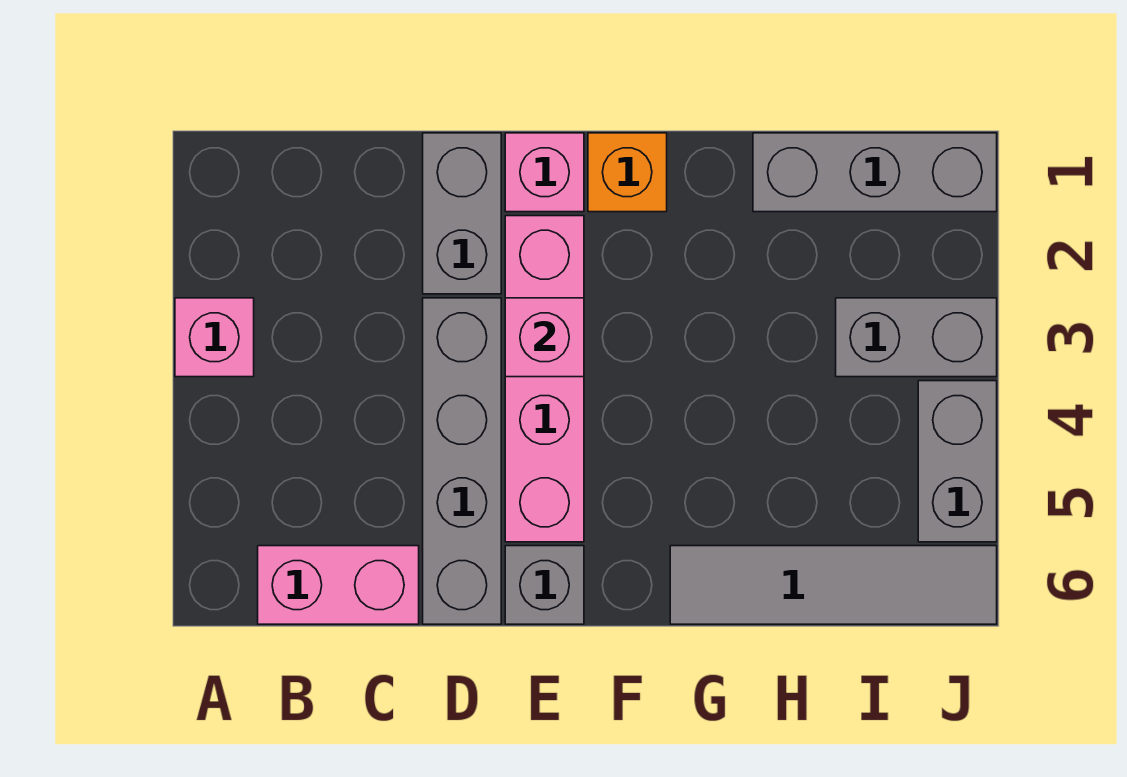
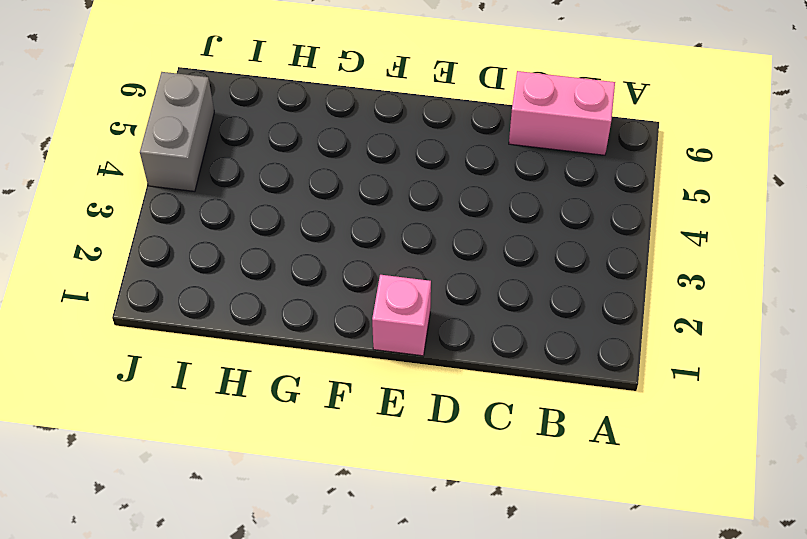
none -> pink 1x1 brick [175,298,254,377]
none -> grey 1x2 brick [423,133,501,294]
none -> grey 1x4 brick [423,298,501,624]

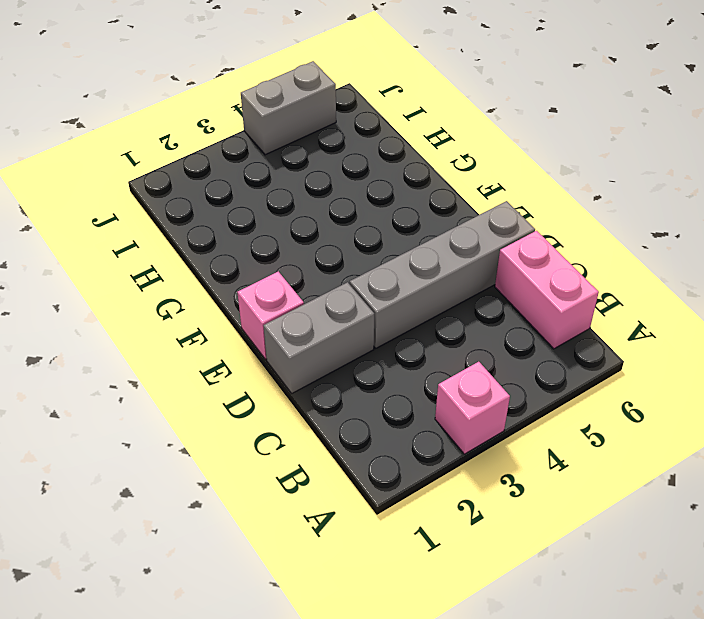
none -> pink 1x4 brick [505,216,584,542]
none -> grey 1x1 brick [505,546,584,624]
none -> orange 1x1 brick [588,133,667,212]

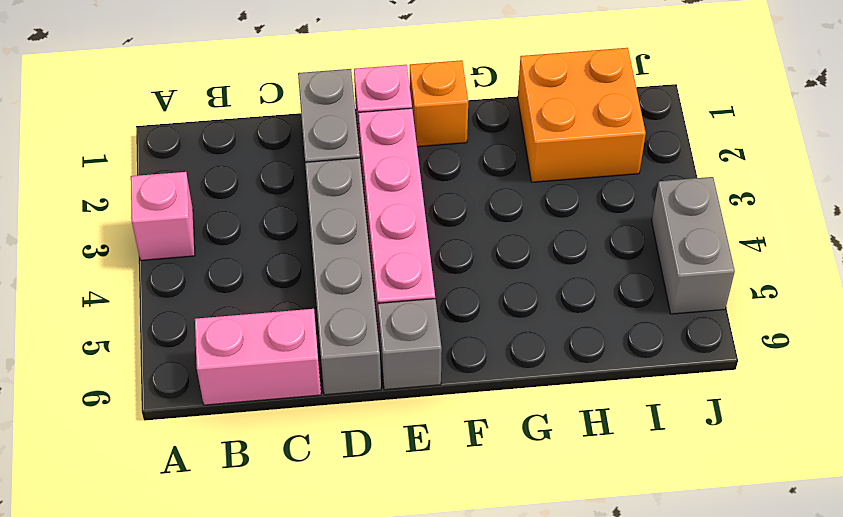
orange 2x2 brick [518,48,646,182] -> grey 1x3 brick [753,133,997,212]
none -> grey 1x4 tile [670,546,997,624]
none -> grey 1x2 brick [836,298,997,377]
none -> pink 1x1 brick [505,298,584,377]

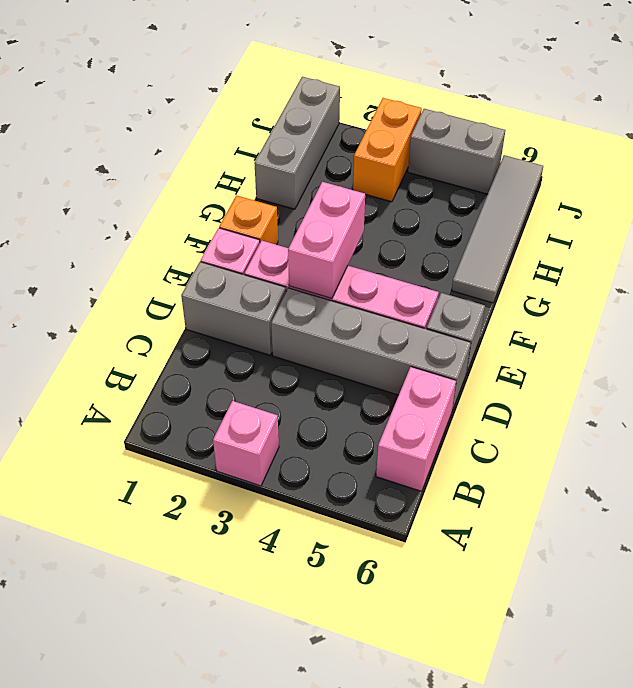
pink 1x2 brick [288,182,365,299] -> pink 1x1 brick [505,298,584,377]
orange 1x2 brick [353,98,422,202] -> grey 1x2 brick [836,298,997,377]

